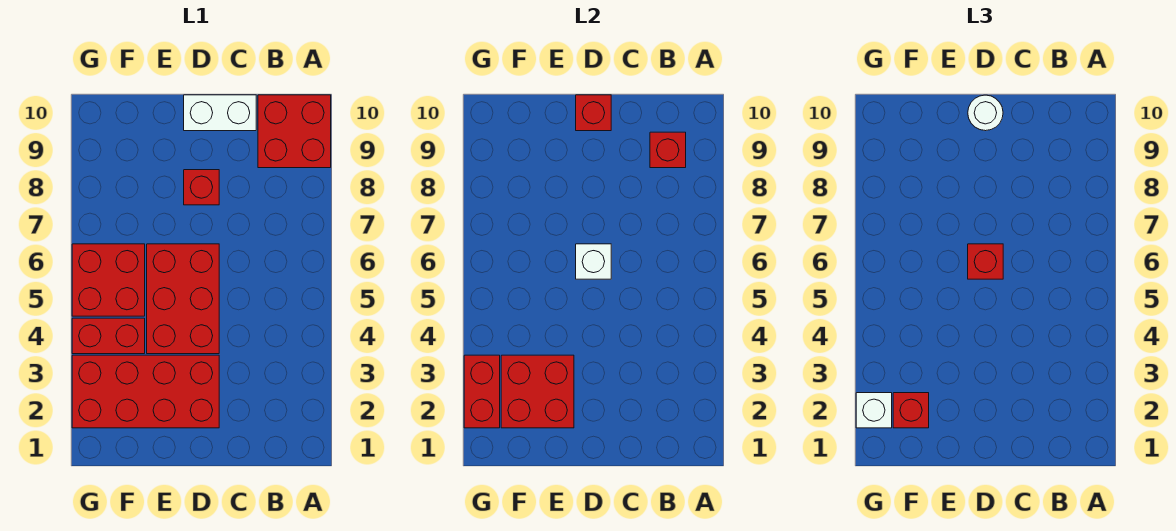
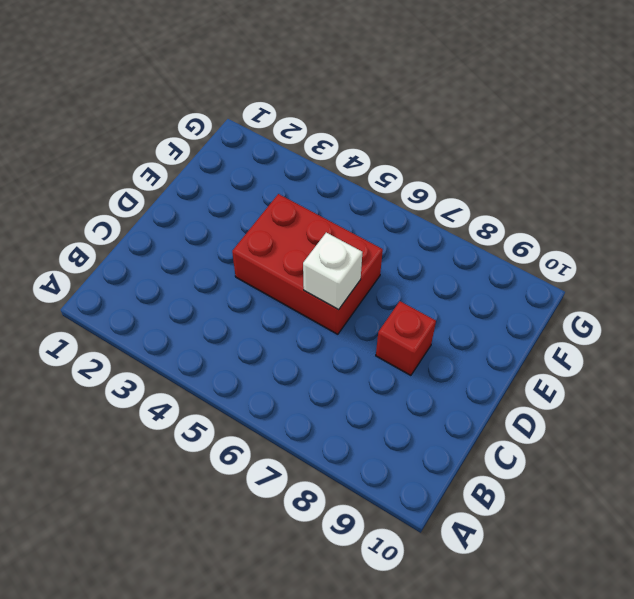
none -> red 2x2 brick [258,95,331,168]
none -> white 1x2 brick [184,95,256,131]
none -> red 2x4 brick [72,355,219,428]

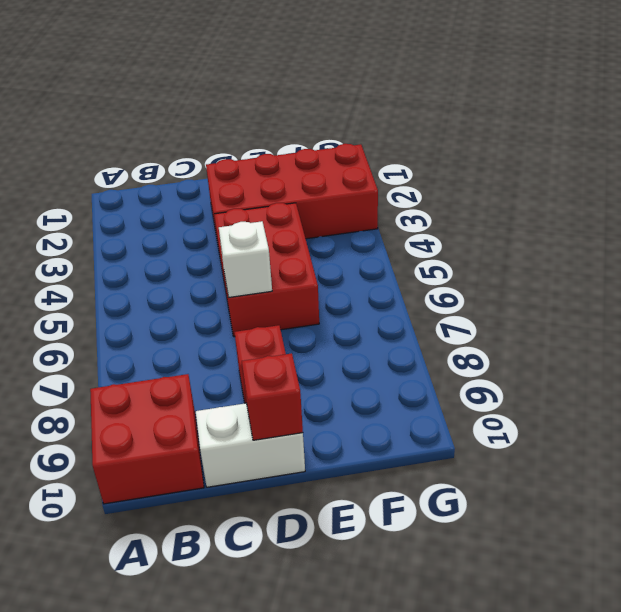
none -> red 1x2 brick [72,318,145,354]
none -> red 2x2 brick [72,244,145,316]
none -> red 1x1 brick [650,132,686,168]

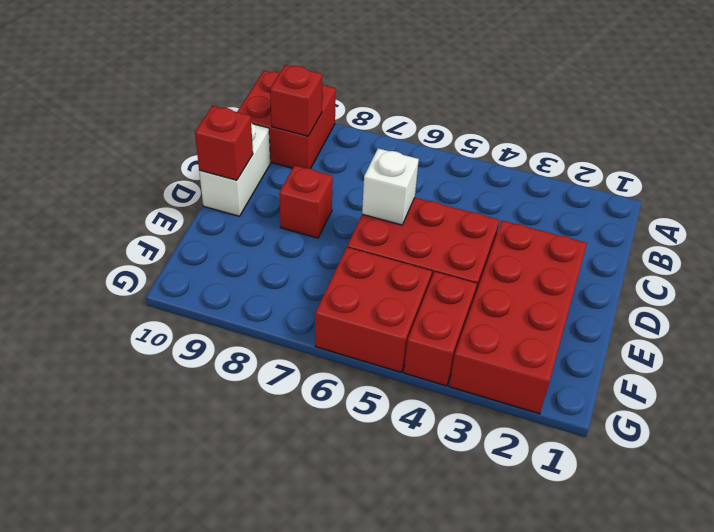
none -> red 2x2 brick [501,355,574,428]
none -> red 1x2 brick [464,355,500,428]
none -> red 1x1 brick [968,244,1003,279]

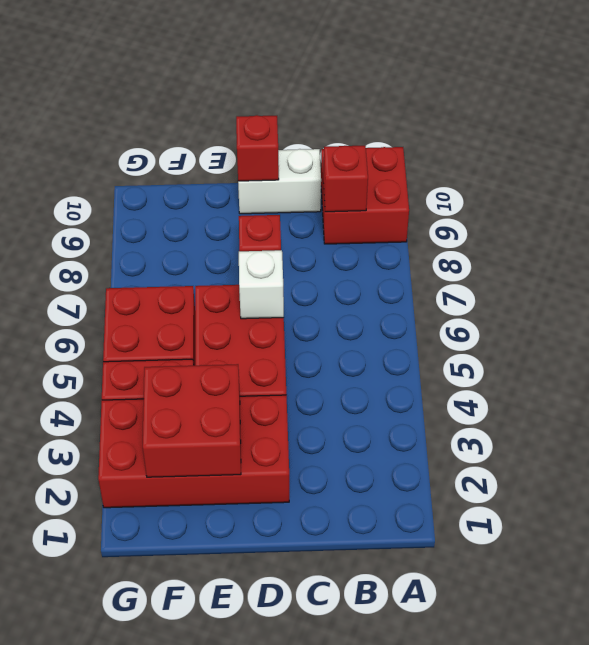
none -> red 1x2 brick [464,355,500,428]
none -> red 1x1 brick [968,244,1003,279]
none -> white 1x1 round brick [968,95,1003,131]

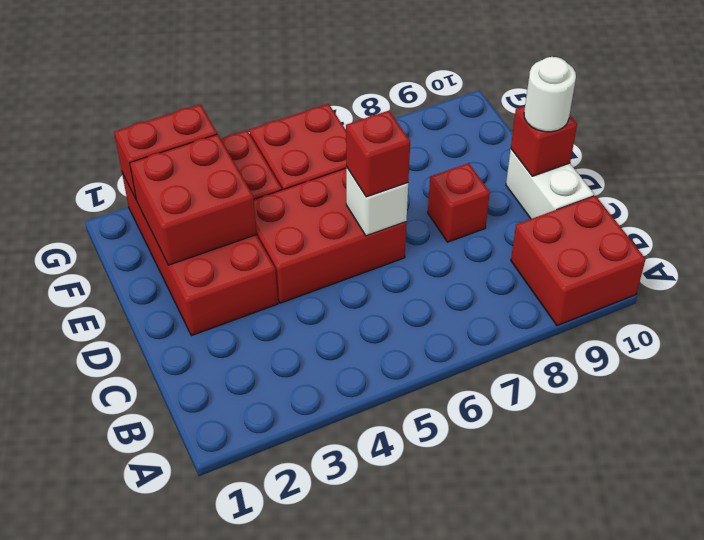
none -> red 1x1 brick [650,132,686,168]
none -> red 1x1 brick [893,393,929,428]
none -> white 1x1 brick [856,393,892,428]

